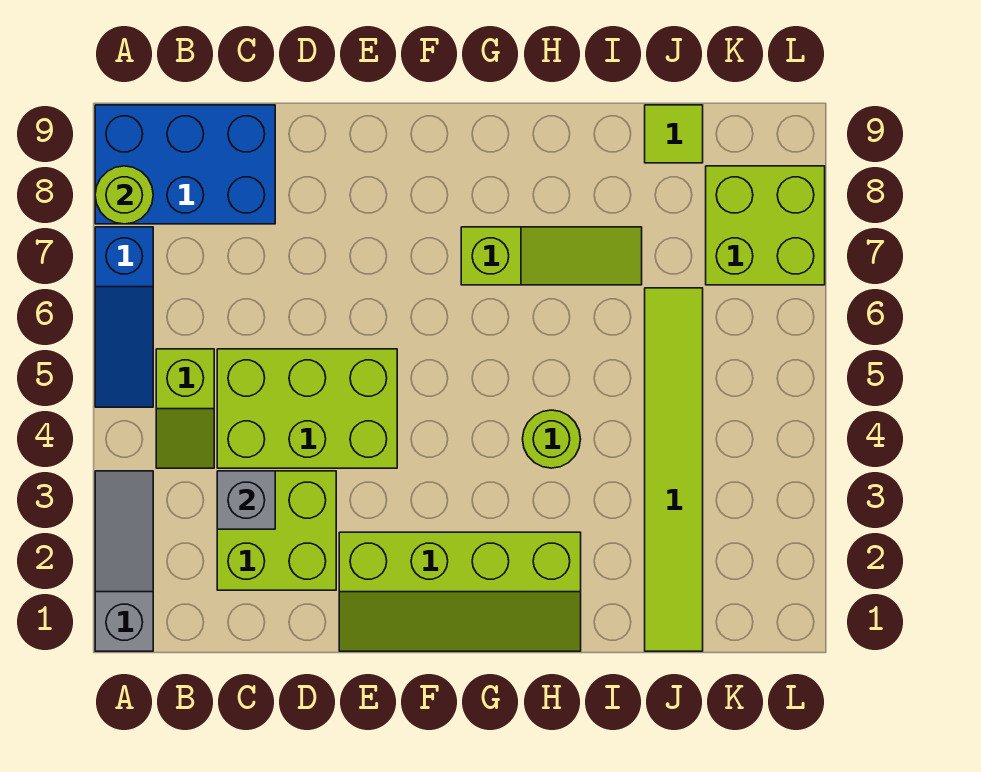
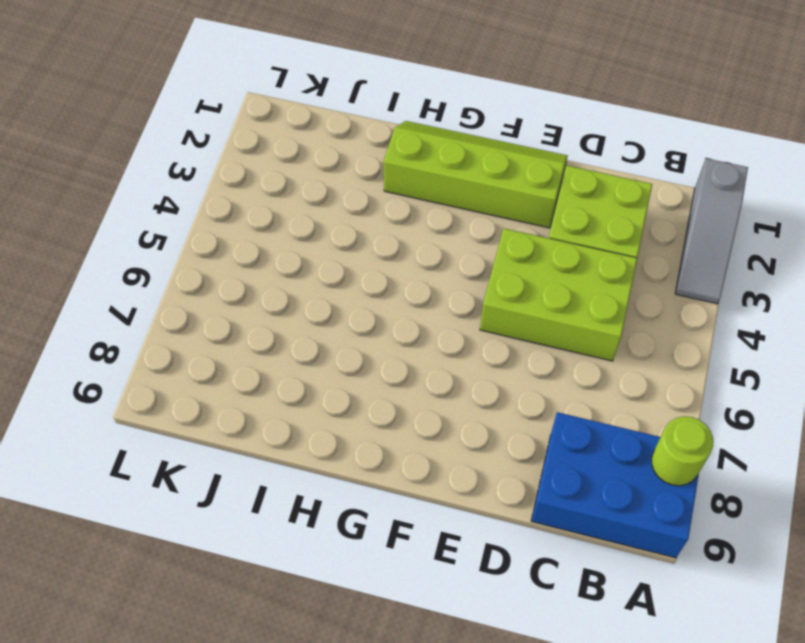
none -> blue 1x3 slope [95,227,153,407]
none -> lime 1x2 slope [156,349,214,468]
none -> lime 1x3 slope [461,227,642,285]

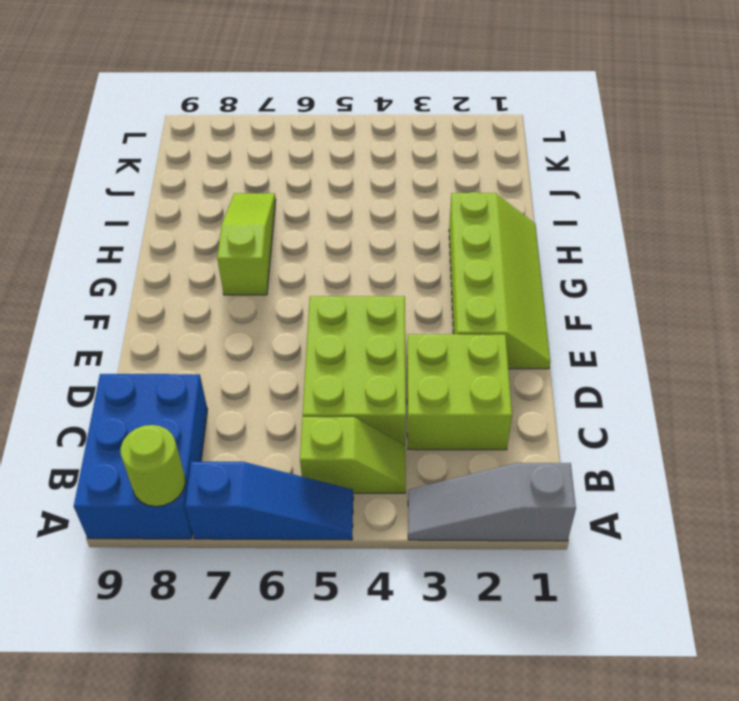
none -> lime 1x1 round brick [523,410,581,468]
none -> lime 1x6 tile [645,288,703,651]
none -> lime 1x1 tile [645,105,703,163]

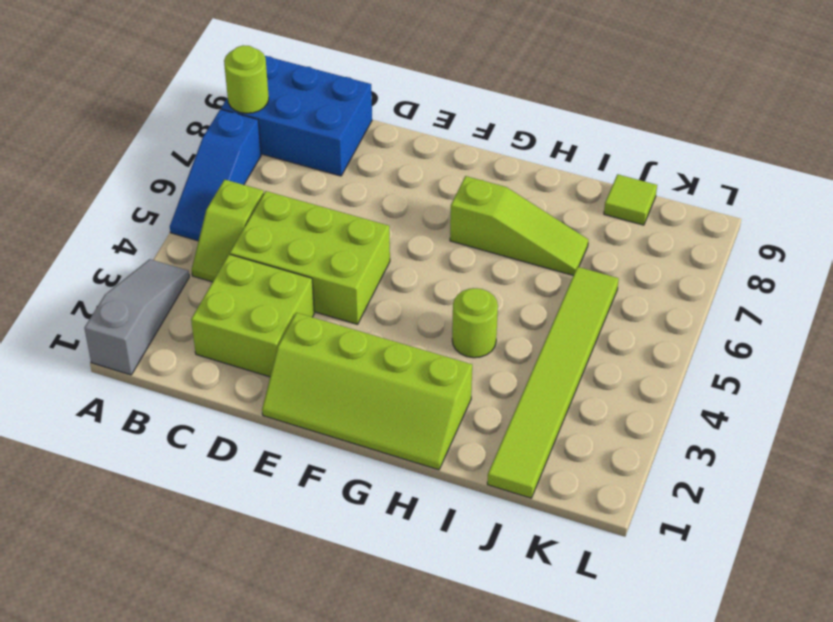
none -> lime 2x2 brick [706,166,825,285]
none -> grey 1x1 brick [217,471,275,529]

